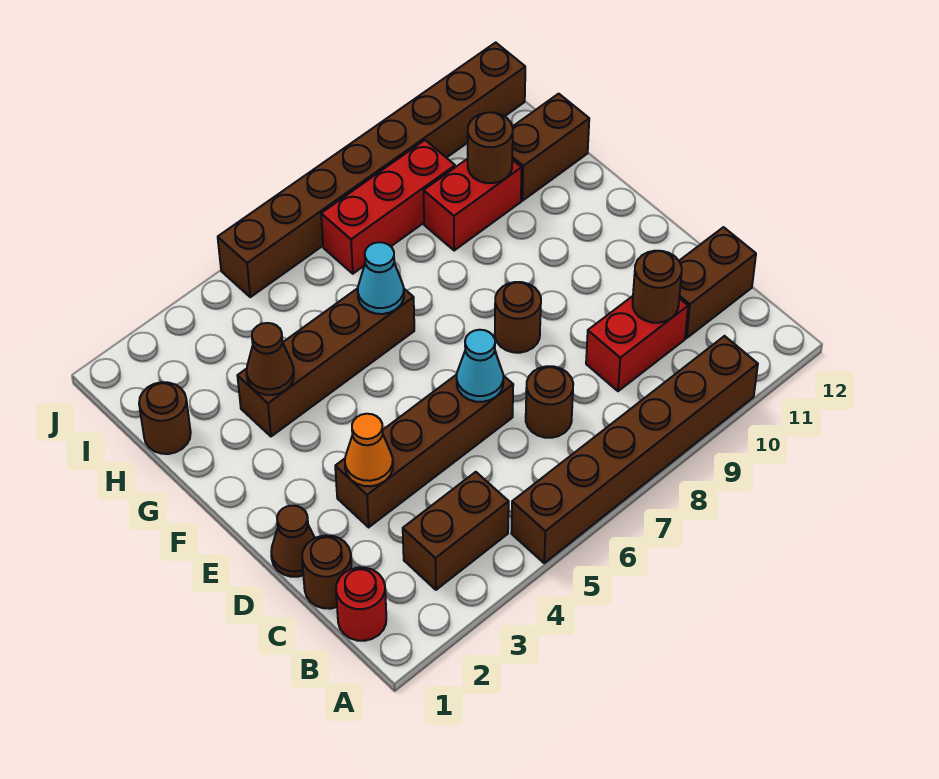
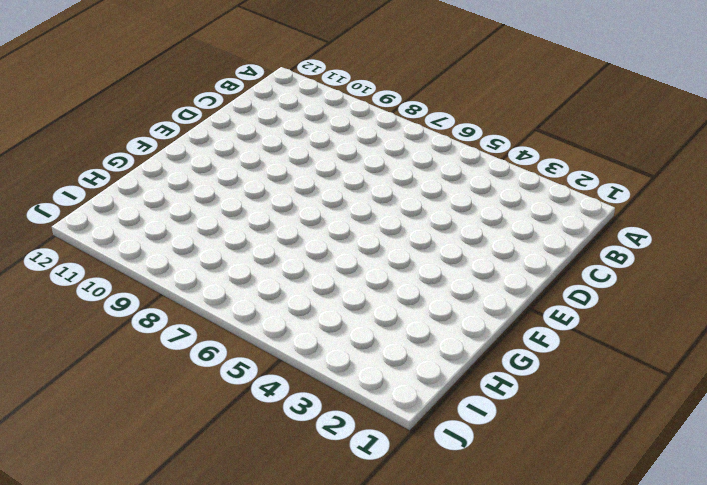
none -> brown 1x6 brick [511,336,758,563]
none -> red 1x1 round brick [336,567,386,641]
none -> brown 1x2 brick [403,472,509,590]

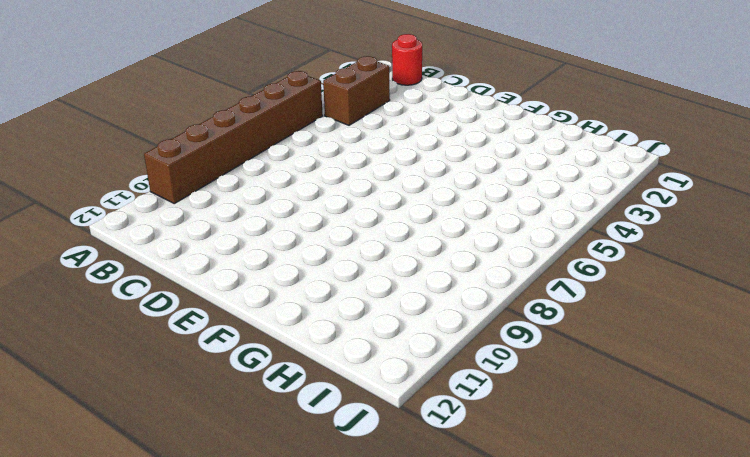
none -> brown 1x1 round brick [302,536,352,609]
none -> brown 1x1 round brick [526,366,573,438]
none -> red 1x2 brick [586,296,688,391]

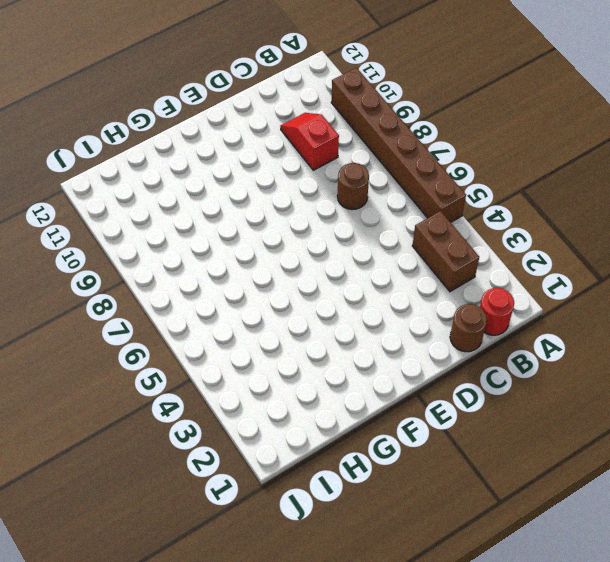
red 1x2 slope [280,113,339,170] -> red 1x2 brick [586,296,688,391]
none -> brown 1x2 brick [679,227,756,338]
none -> brown 1x1 cone [271,506,315,577]
none -> brown 1x4 brick [335,375,513,527]

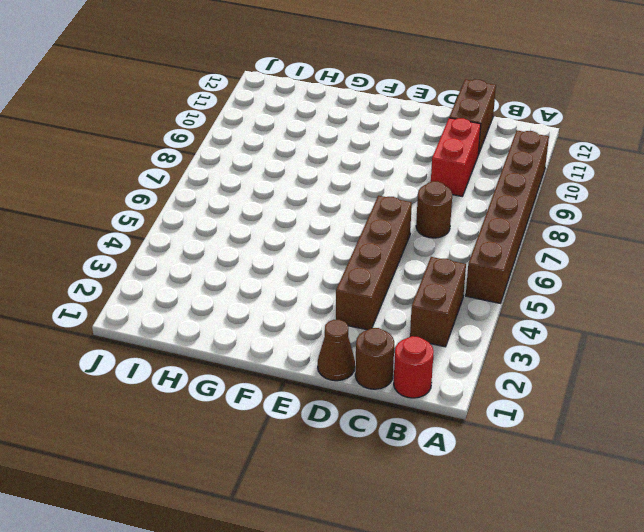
none -> brown 1x1 round brick [495,282,541,353]
none -> brown 1x4 brick [237,288,414,436]
none -> brown 1x1 round brick [139,382,191,454]

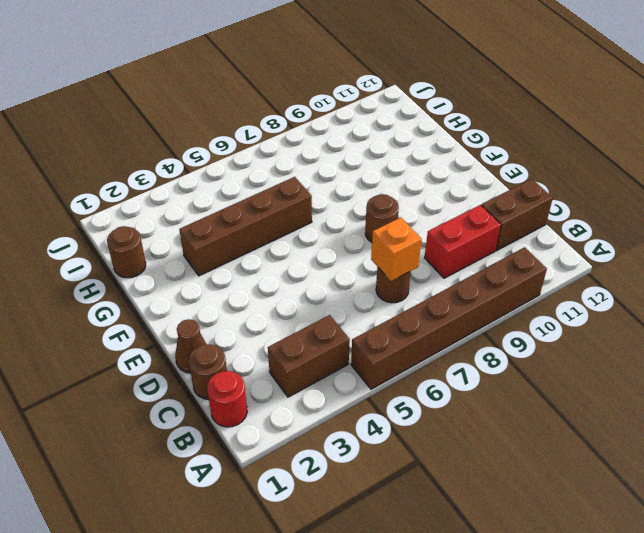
orange 1x1 brick [371,218,422,281] -> none
none -> brown 1x4 brick [335,375,513,527]
none -> red 1x2 brick [424,159,522,250]
none -> brown 1x2 brick [512,94,589,201]

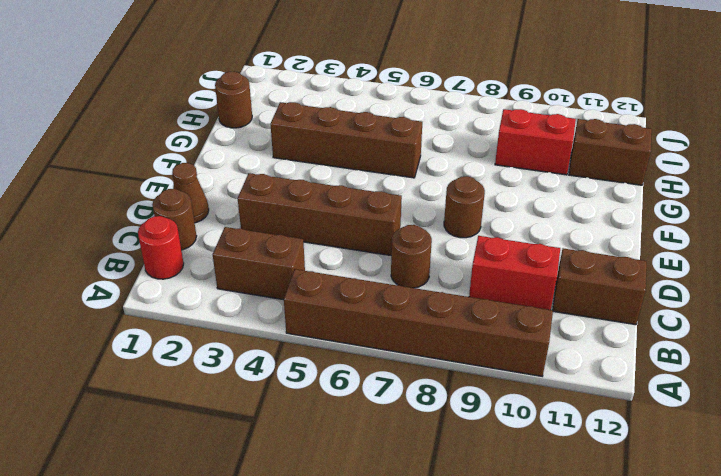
none -> red 1x3 brick [321,140,455,274]
none -> brown 1x8 brick [218,42,525,297]
none -> brown 1x1 round brick [633,251,682,323]

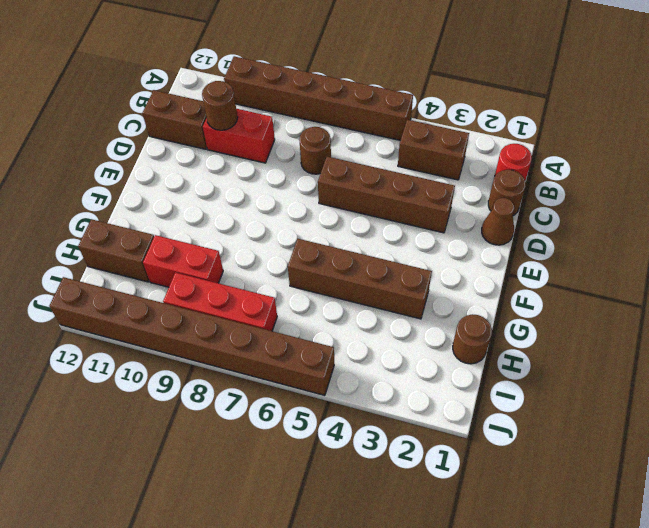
none -> brown 1x1 round brick [495,282,541,353]
none -> orange 1x1 cone [345,414,393,486]
none -> cyan 1x1 cone [457,330,503,402]

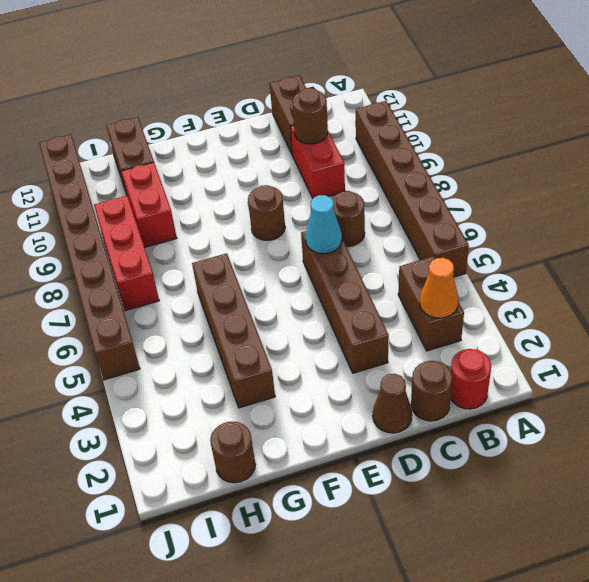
orange 1x1 cone [420,258,458,318] -> orange 1x1 cone moved to [345,414,393,486]
none -> brown 1x1 cone [247,323,294,395]
none -> cyan 1x1 cone [358,242,404,314]
none -> brown 1x1 round brick [468,112,513,183]

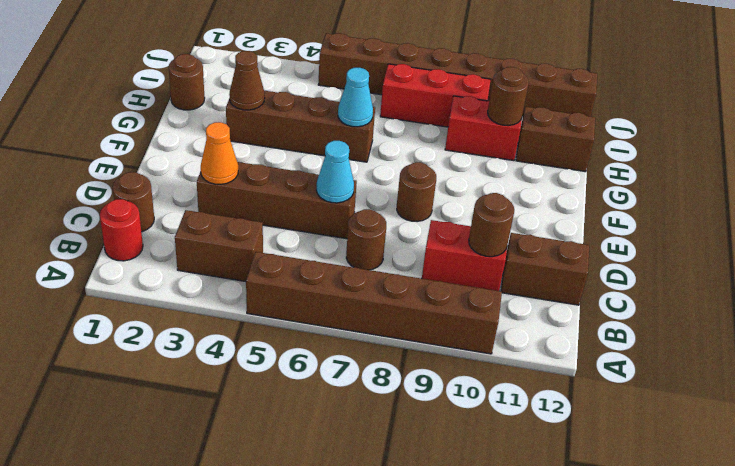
none -> brown 1x1 cone [271,506,315,577]

